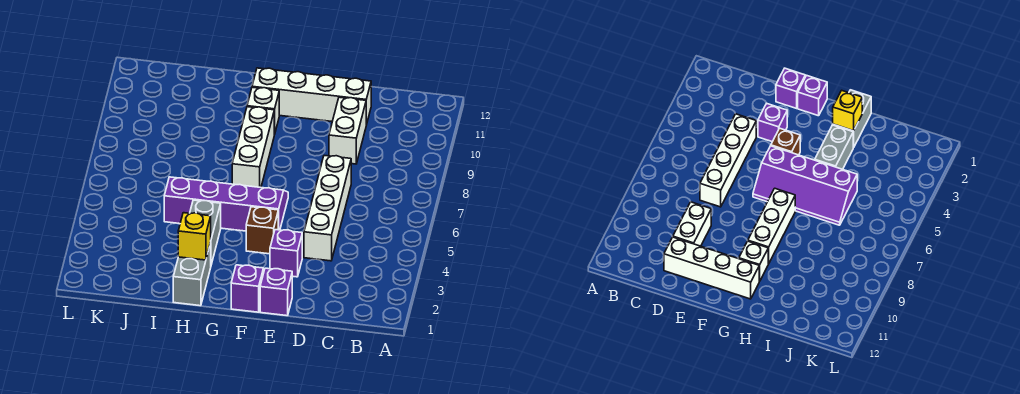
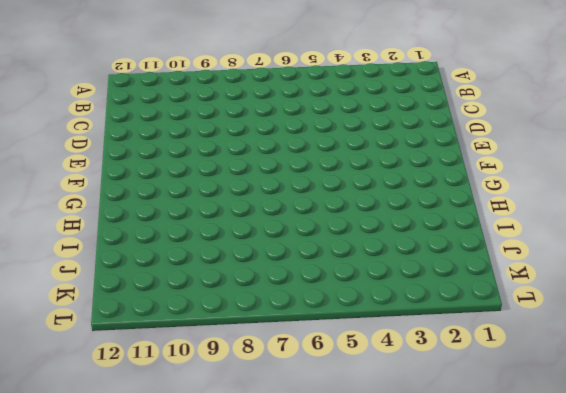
none -> white 1x4 brick [304,155,351,261]
none -> white 1x2 brick [329,97,366,164]
none -> white 1x4 brick [252,68,371,125]

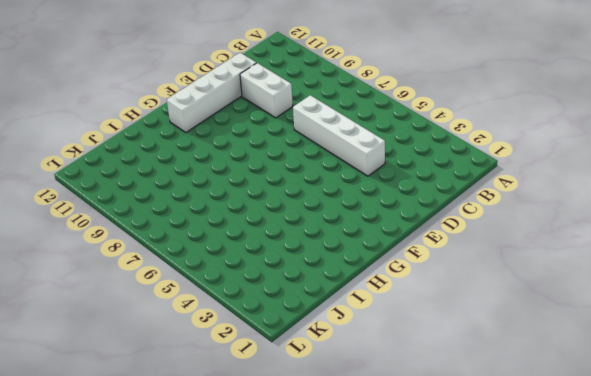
none -> purple 1x1 brick [260,268,292,316]
none -> purple 1x1 brick [270,230,302,277]
none -> purple 1x1 brick [231,265,264,312]

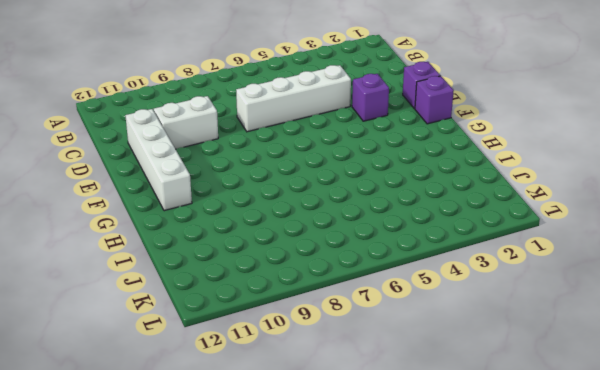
none -> brown 1x1 brick [246,207,278,254]
none -> purple 2x4 slope [164,177,288,231]
none -> white 1x3 brick [232,107,274,187]

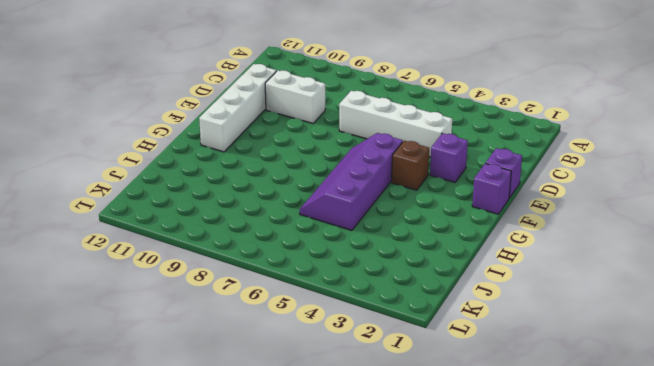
none -> white 1x3 brick [232,107,274,187]
none -> white 1x1 brick [247,87,279,135]
none -> grey 1x2 brick [173,243,211,306]

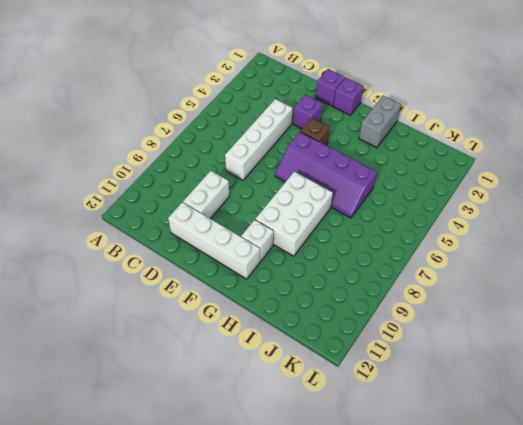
white 2x3 brick [255,172,333,256] -> white 1x3 brick [232,107,274,187]
none -> grey 1x2 brick [190,200,221,265]
none -> yellow 1x1 brick [178,213,211,260]

